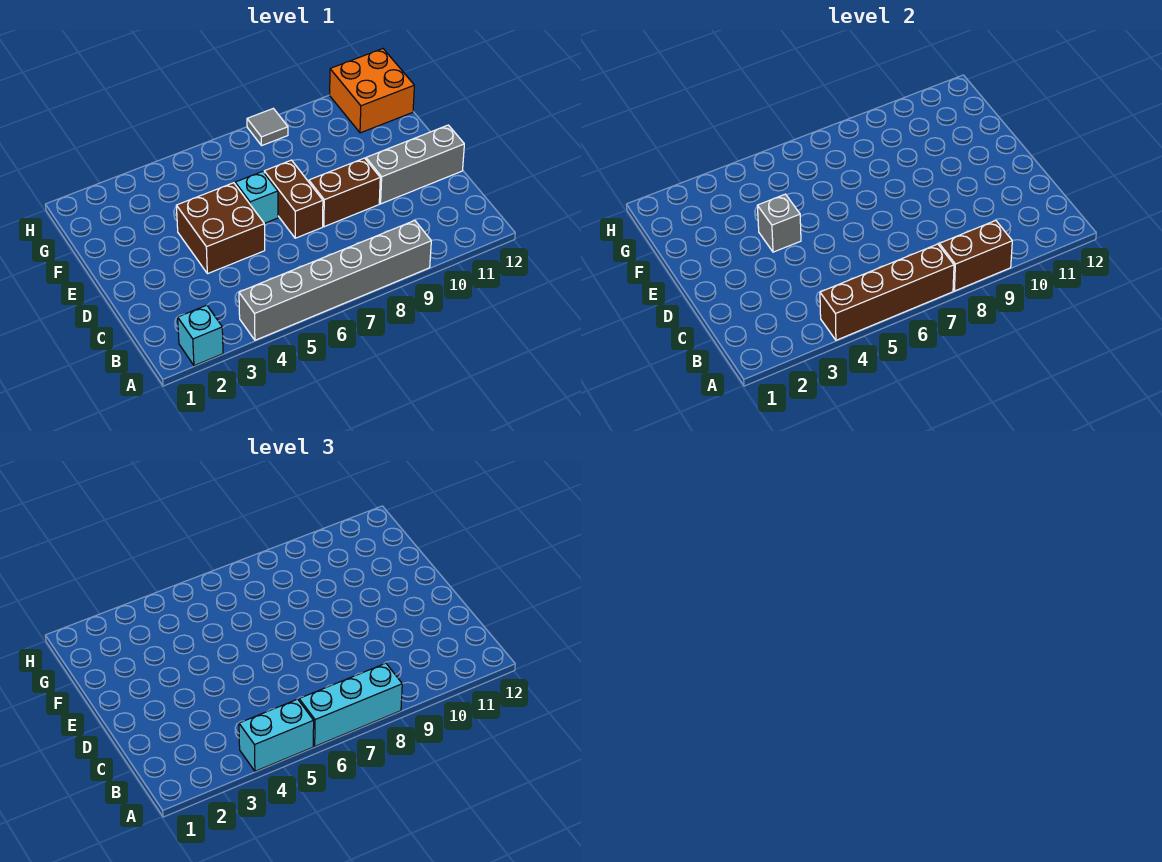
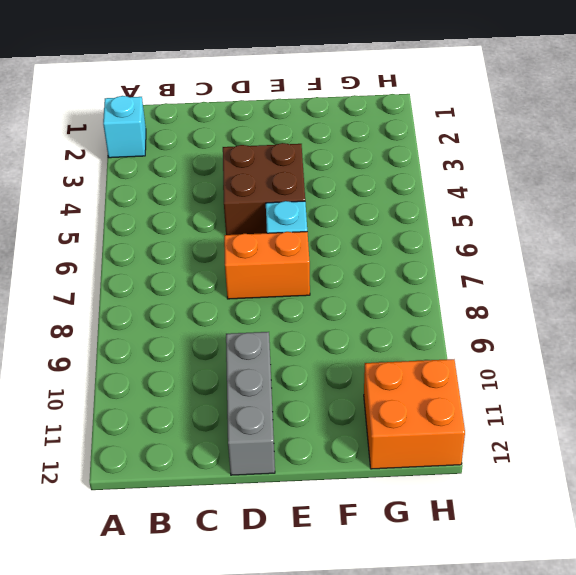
orange 1x2 brick [224,232,310,299] -> brown 1x2 brick [264,160,323,238]
none -> grey 1x6 brick [239,221,431,340]
none -> brown 1x2 brick [309,158,380,227]
none -> grey 1x1 tile [247,108,288,146]

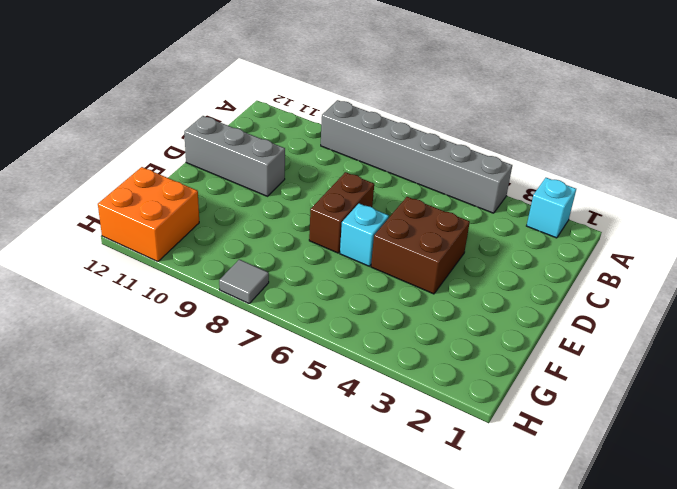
none -> brown 1x2 brick [309,158,380,227]
none -> brown 1x4 brick [820,244,954,340]
none -> brown 1x2 brick [939,221,1012,291]

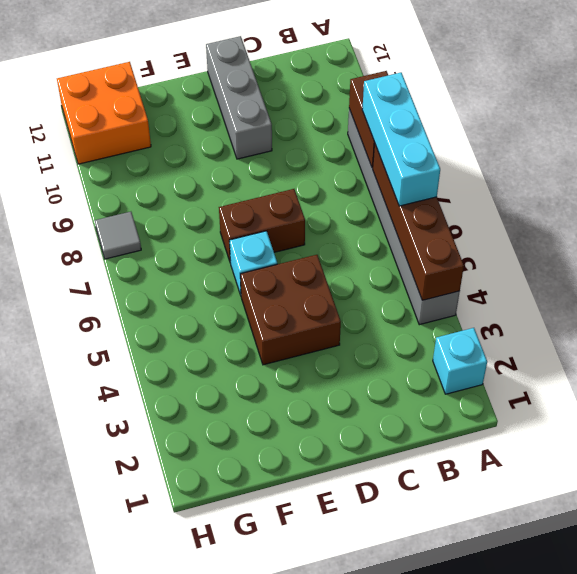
none -> brown 1x2 brick [309,158,380,227]
none -> grey 1x1 brick [757,194,801,252]
none -> cyan 1x2 brick [239,699,314,771]

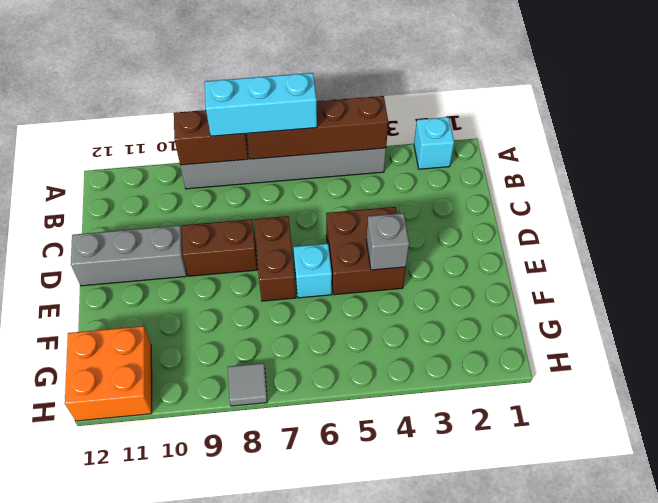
none -> cyan 1x2 brick [239,699,314,771]

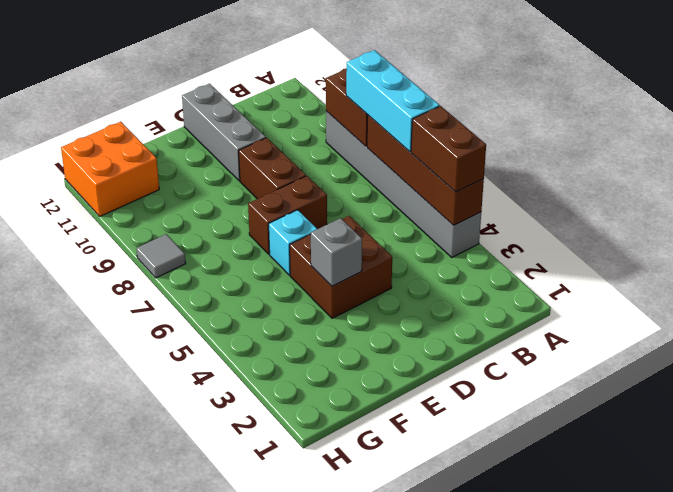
brown 1x2 brick [411,106,486,192] -> cyan 1x2 brick [239,699,314,771]
none -> cyan 1x1 brick [178,305,223,366]

